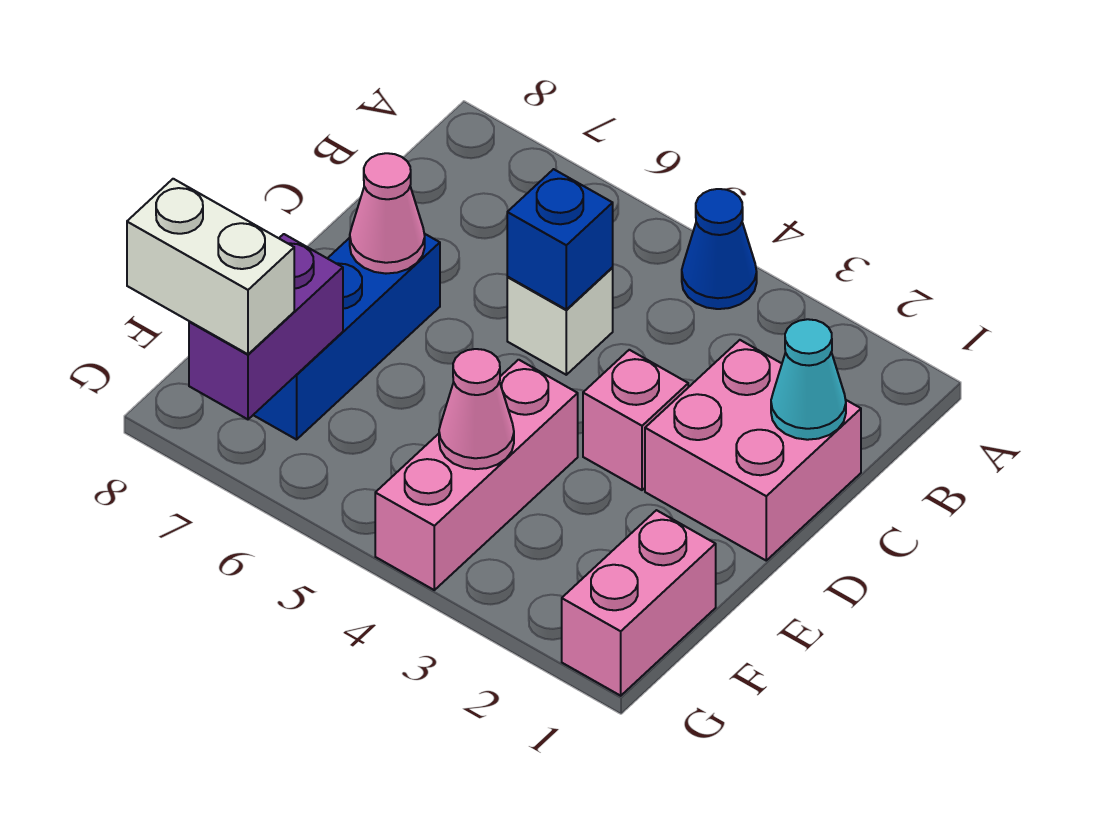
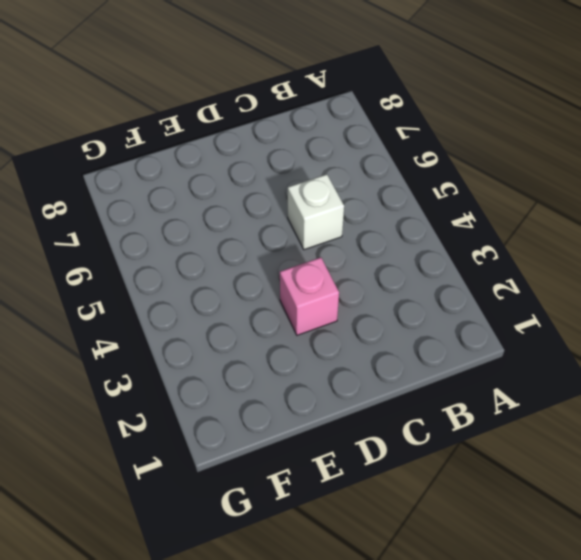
none -> blue 1x1 cone [682,189,757,309]
none -> pink 2x2 brick [645,340,861,560]
none -> blue 1x3 brick [254,234,440,440]

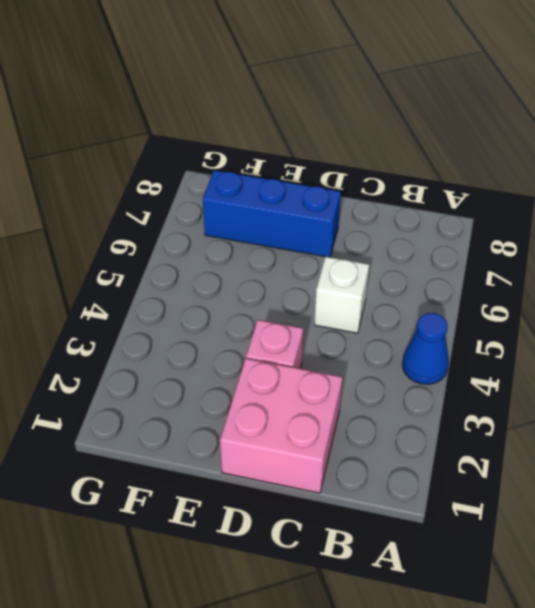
none -> pink 1x3 brick [375,360,578,590]
none -> pink 1x2 brick [562,510,716,696]
none -> cyan 1x1 cone [771,319,846,440]

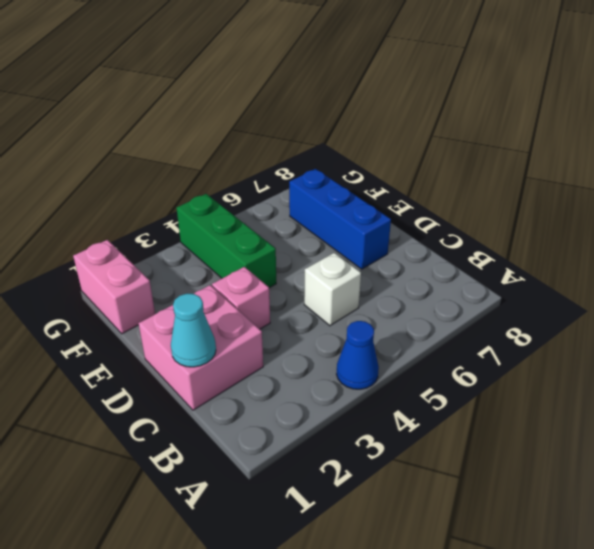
green 1x3 brick [176,194,276,288] -> pink 1x3 brick [375,360,578,590]
none -> blue 1x1 brick [507,169,613,310]
none -> pink 1x1 cone [350,153,425,274]
none -> pink 1x1 cone [439,349,514,469]

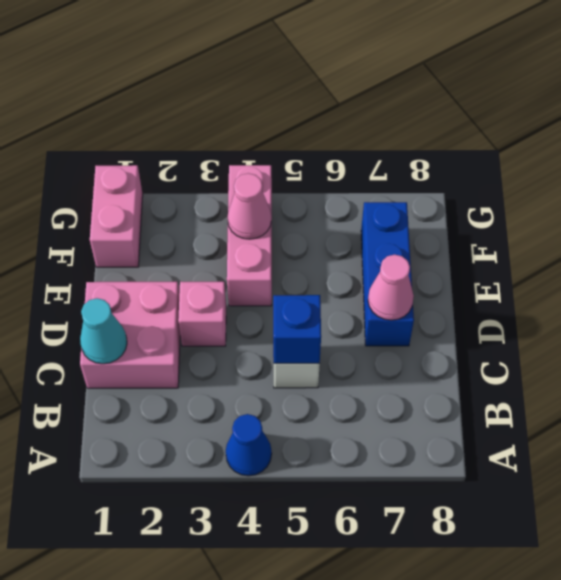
none -> purple 1x2 brick [189,234,343,419]
none -> white 1x2 brick [127,179,294,354]

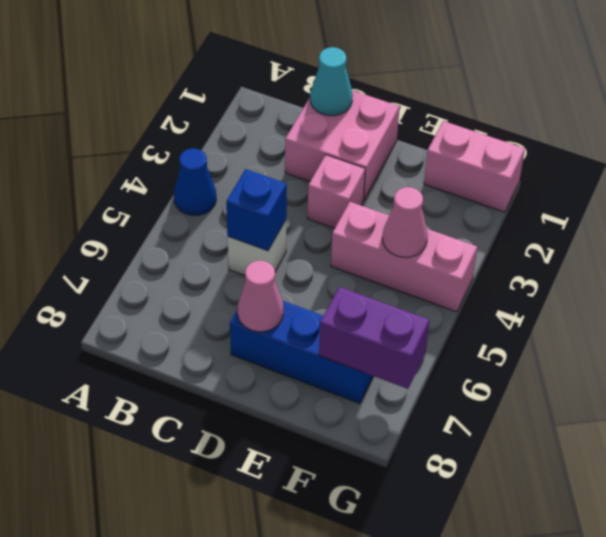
none -> white 1x2 brick [127,179,294,354]

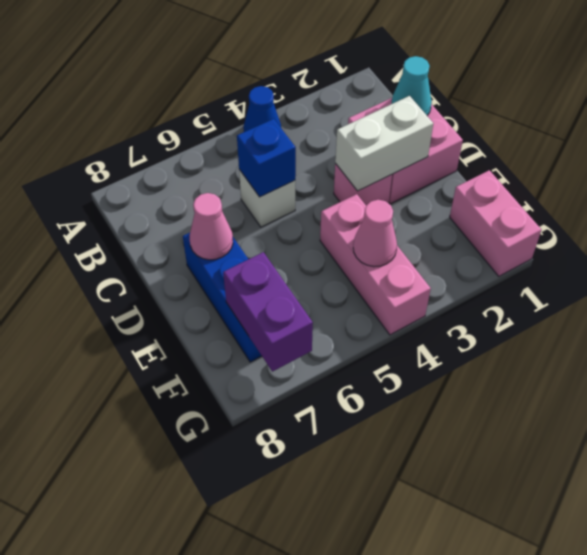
white 1x2 brick [335,96,433,191] -> white 1x2 brick moved to [127,179,294,354]

